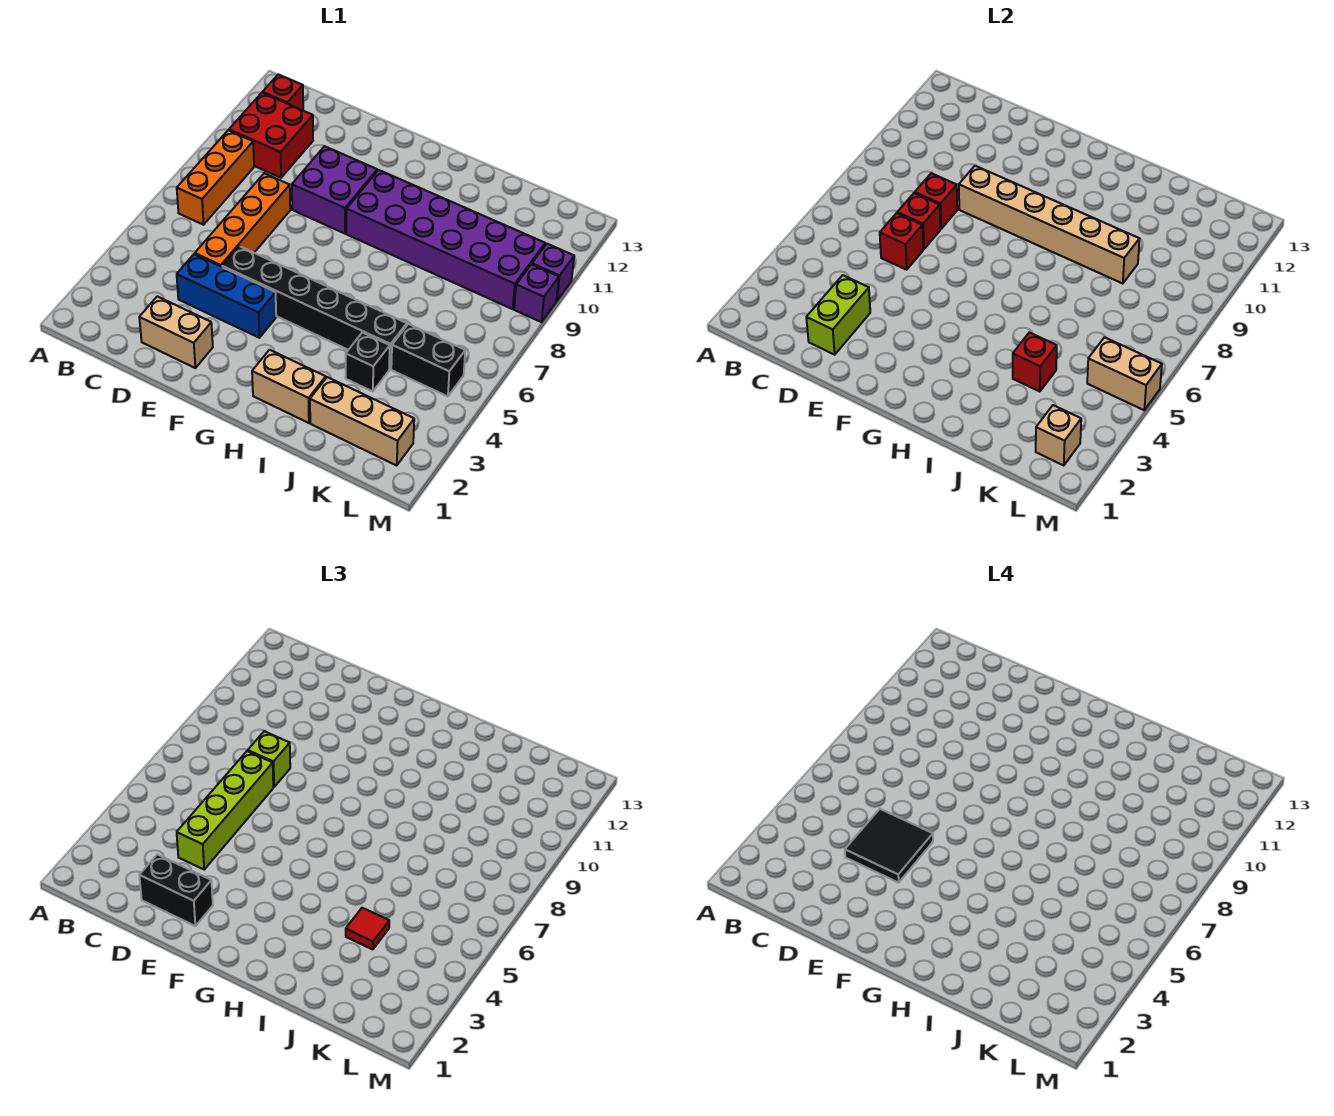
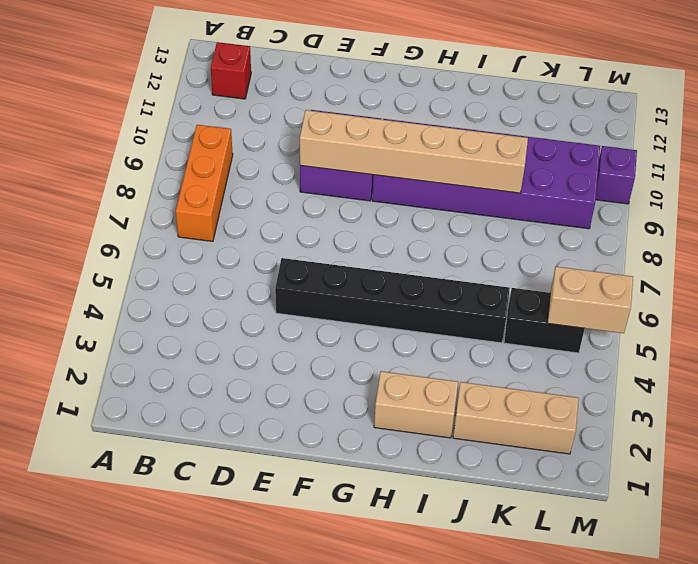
none -> red 2x2 brick [229,93,313,178]
none -> tan 1x2 brick [139,296,213,368]
none -> blue 1x3 brick [177,254,276,338]

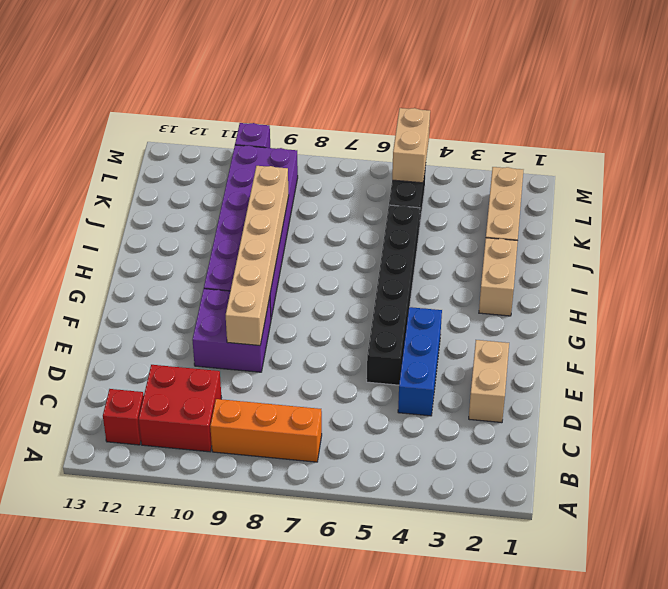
none -> orange 1x4 brick [195,173,290,267]
none -> black 1x1 brick [346,332,390,392]
none -> purple 1x1 brick [514,264,559,322]

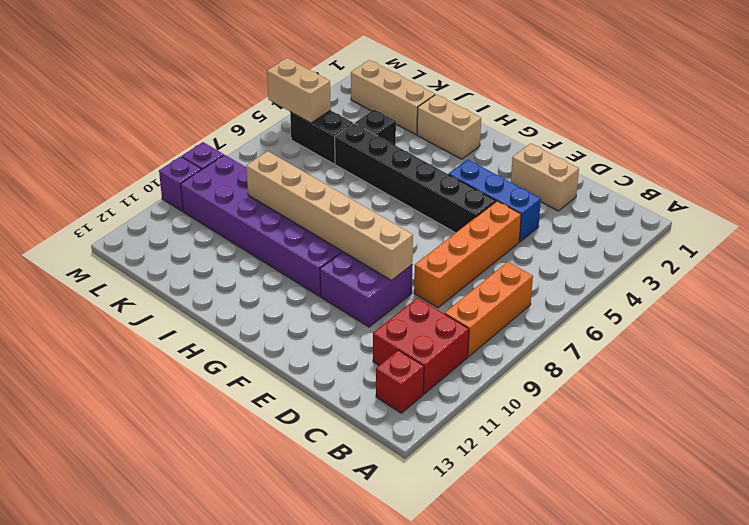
none -> lime 1x2 brick [806,275,870,355]
none -> red 1x1 brick [880,213,923,270]
none -> red 1x1 brick [897,193,940,249]

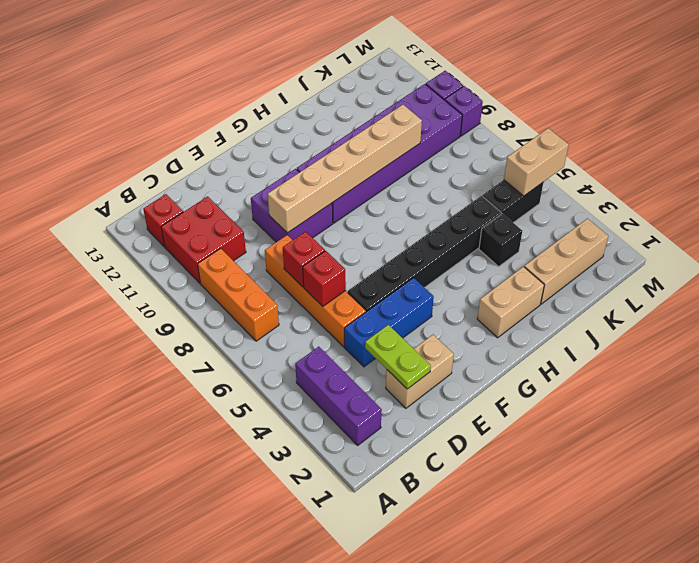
purple 1x3 brick [295,347,382,445] -> none
lime 1x2 plate [365,325,431,389] -> lime 1x2 brick [806,275,870,355]
none -> red 1x1 brick [915,173,957,229]
none -> red 1x1 brick [1013,332,1057,392]
none -> tan 1x1 brick [1036,405,1081,465]

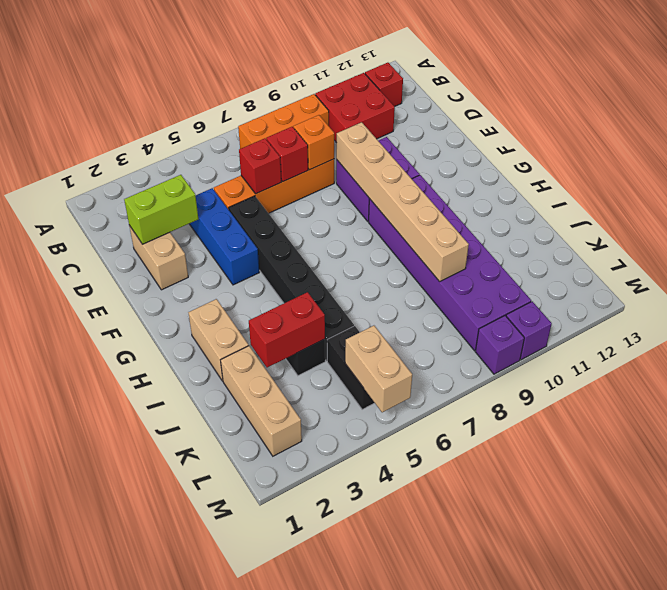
orange 1x1 brick [294,115,334,170] -> red 1x1 brick [915,173,957,229]
red 1x2 brick [249,292,325,367] -> red 1x1 brick [1013,332,1057,392]
none -> tan 1x1 brick [1036,405,1081,465]
none -> black 1x2 brick [139,854,213,926]
none -> lime 1x4 brick [177,751,273,869]

